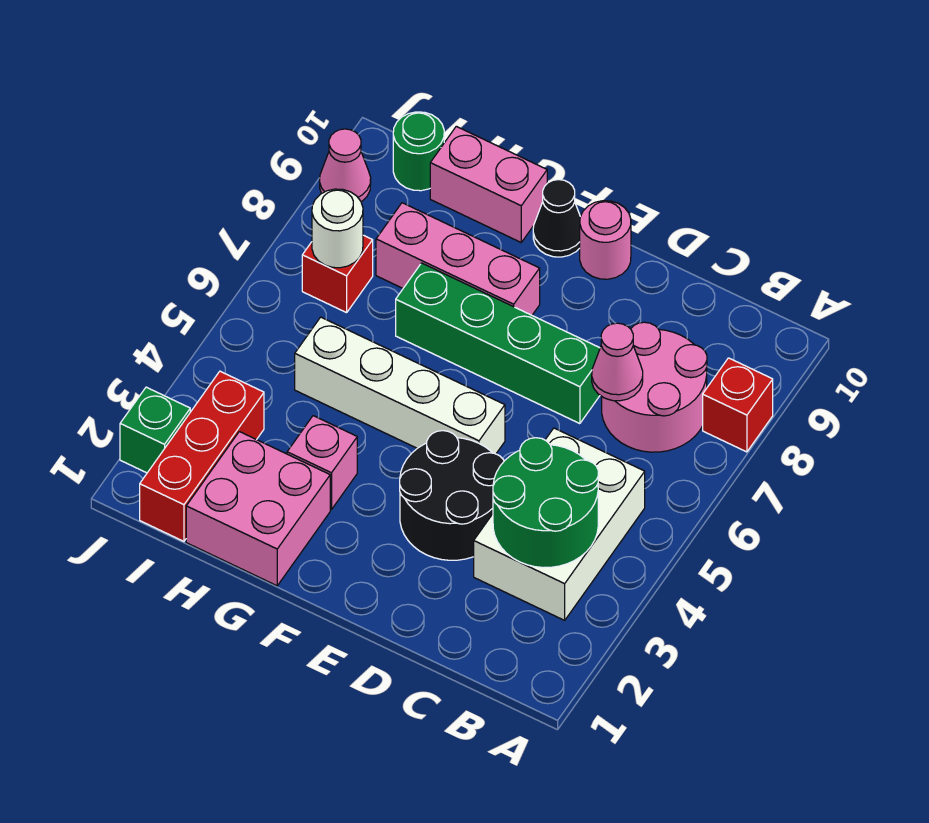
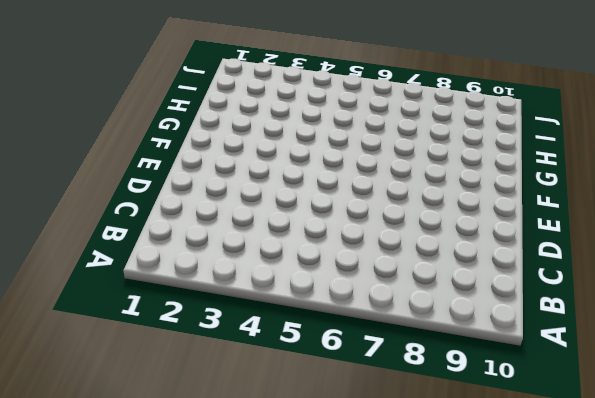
none -> red 1x1 brick [703,358,773,452]
none -> white 2x3 brick [474,428,645,620]
none -> pink 2x2 round brick [602,322,707,452]

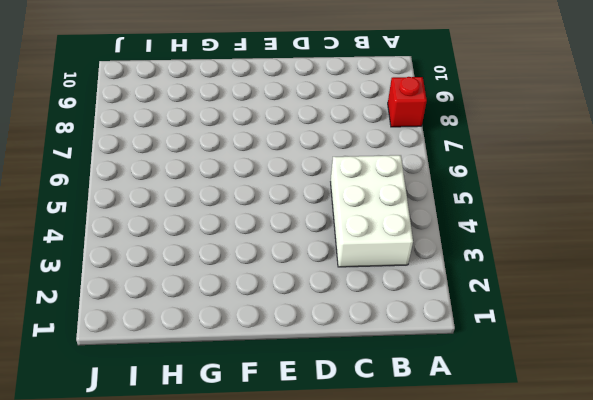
none -> pink 2x2 round brick [602,322,707,452]
none -> black 2x2 round brick [400,431,504,560]
none -> green 1x4 brick [396,263,600,424]

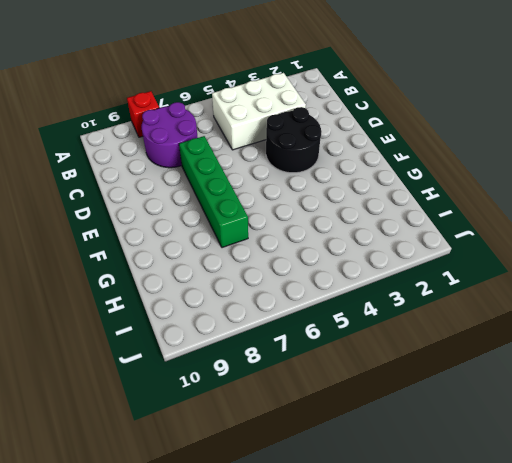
purple 2x2 round brick [141,102,198,168] -> pink 2x2 round brick [602,322,707,452]
none -> white 1x4 brick [295,317,505,454]
none -> pink 1x1 round brick [580,201,631,279]
none -> pink 1x3 brick [376,203,540,315]

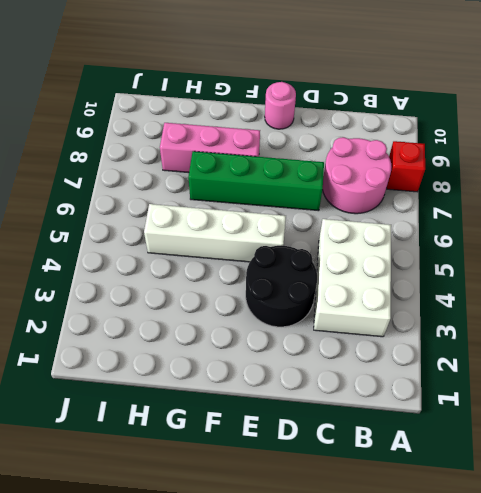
none -> black 1x1 cone [533,180,580,257]
none -> pink 2x2 brick [186,432,330,586]
none -> pink 1x1 brick [287,416,357,510]

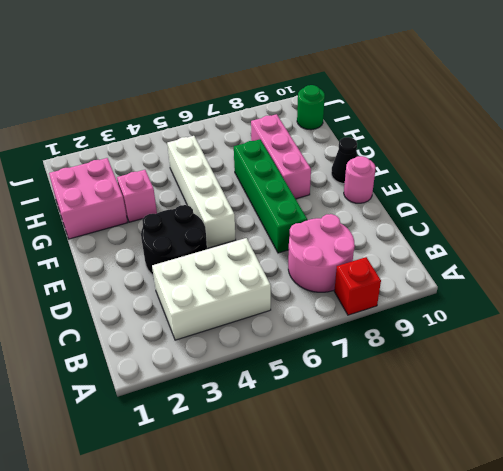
none -> pink 1x2 brick [430,126,547,242]
none -> red 1x3 brick [140,371,264,541]
none -> red 1x1 brick [302,235,373,313]

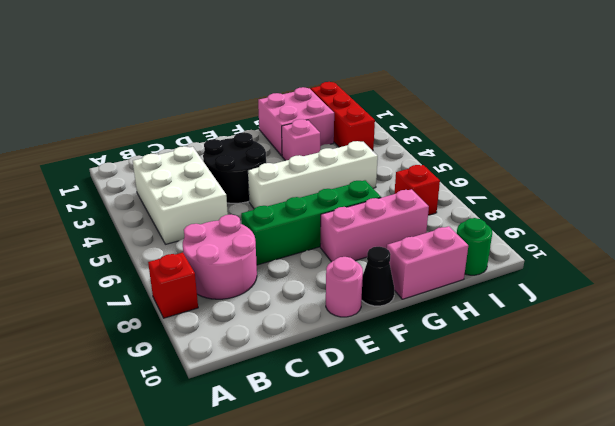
none -> green 1x1 brick [120,387,190,473]
none -> pink 1x1 cone [320,129,371,202]
none -> green 2x2 round brick [493,438,598,568]

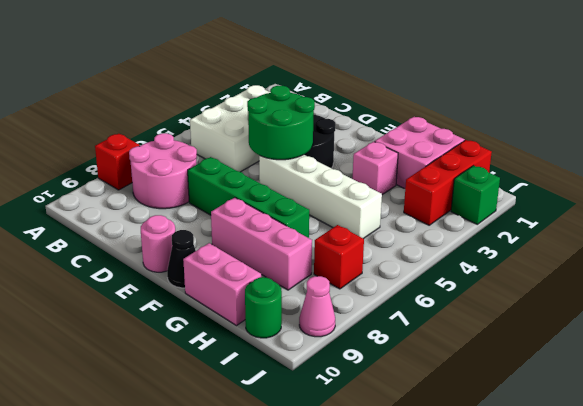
green 2x2 round brick [247,86,315,160] -> green 2x2 round brick moved to [493,438,598,568]
none -> pink 1x1 cone [592,323,643,401]
none -> white 1x1 round brick [312,189,363,268]

